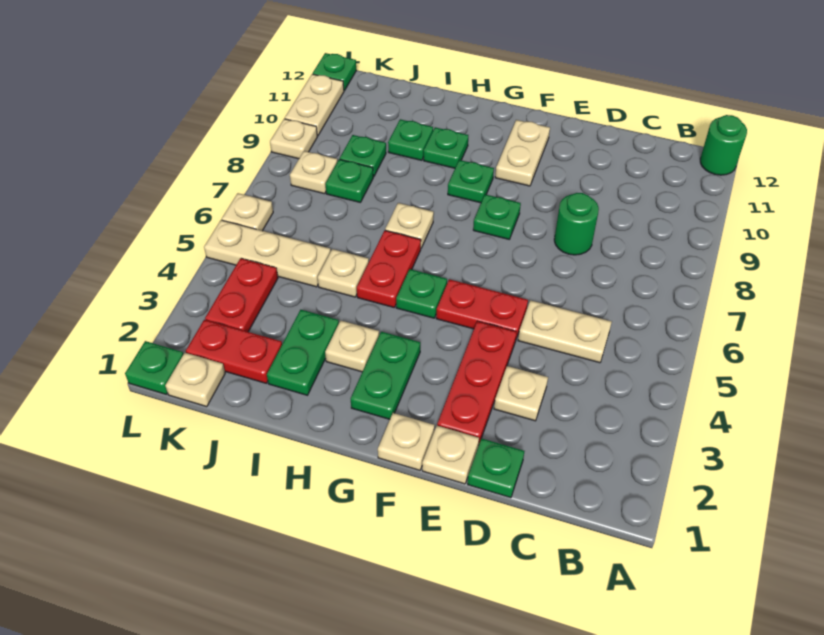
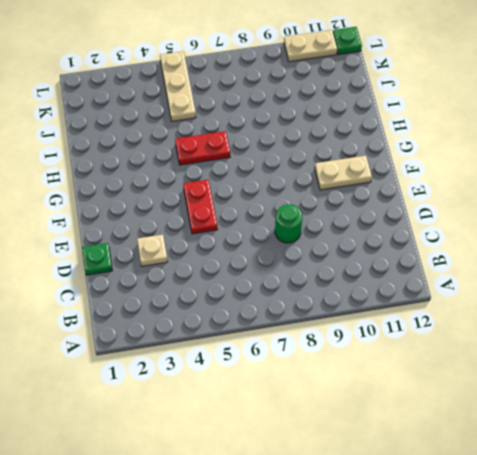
none -> green 1x1 round brick [700,115,747,175]
none -> tan 1x2 plate [518,300,612,363]
none -> tan 1x1 plate [422,426,479,484]
none -> red 1x3 plate [437,321,517,443]

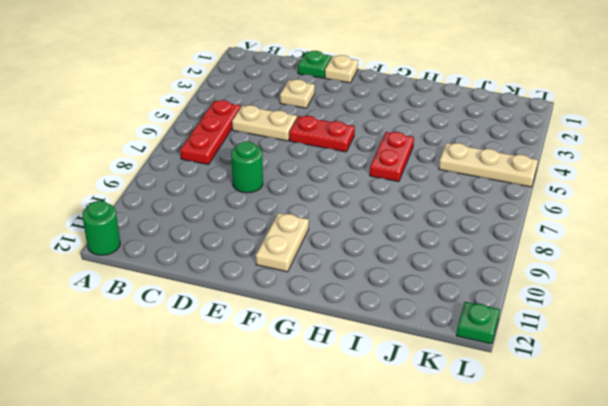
red 1x3 plate [180,100,241,165] -> red 1x3 plate moved to [437,321,517,443]
none -> tan 1x1 plate [378,413,435,470]
none -> green 1x1 plate [473,194,521,239]
none -> green 1x2 plate [351,332,420,419]
none -> green 1x1 plate [396,269,447,318]

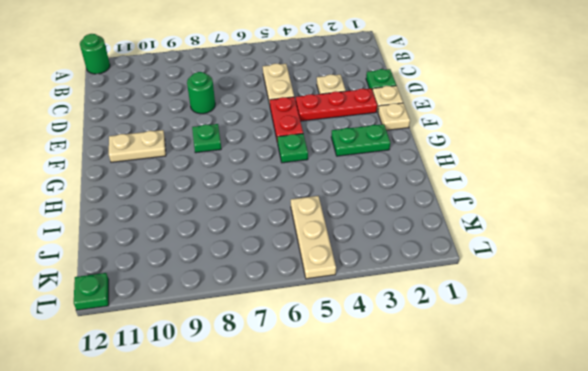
none -> green 1x1 plate [448,160,494,203]
none -> tan 1x1 plate [325,321,379,372]
none -> red 1x2 plate [357,230,421,307]
none -> tan 1x1 plate [385,203,434,248]

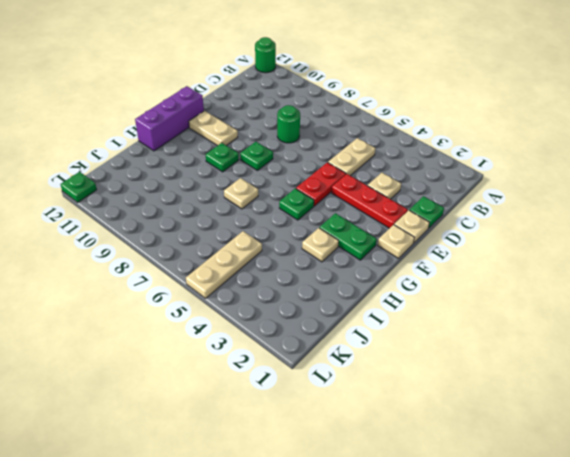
purple 1x3 brick [135,86,204,151] -> none
none -> red 1x2 plate [357,230,421,307]
none -> green 1x1 plate [424,127,468,168]
none -> green 1x2 plate [267,310,339,395]
none -> tan 1x1 plate [318,249,369,297]

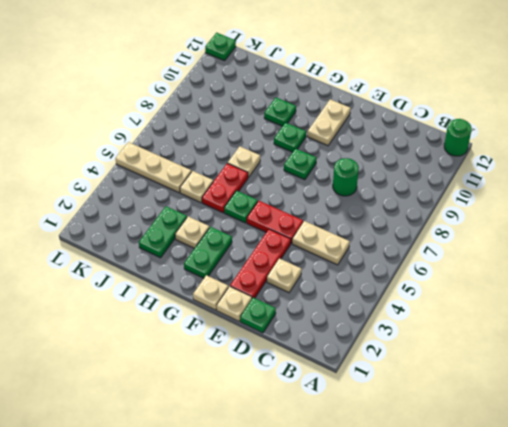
none -> green 1x1 plate [388,119,433,160]
none -> red 1x2 plate [186,320,282,383]
none -> green 1x1 plate [326,159,373,202]
none -> green 1x1 plate [340,135,386,177]

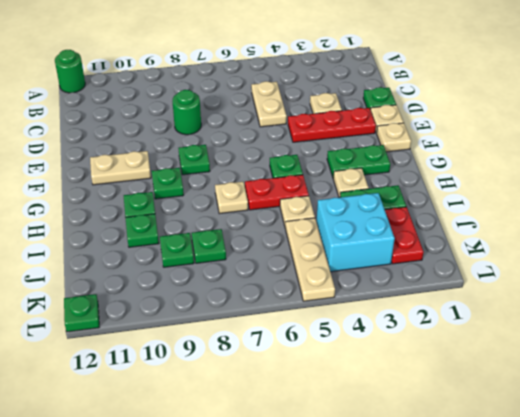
cyan 2x2 brick [316,193,395,272] -> red 1x2 plate [205,258,278,332]
none -> red 1x2 plate [436,279,528,339]
none -> tan 1x1 plate [165,353,225,407]
none -> tan 1x1 plate [290,151,337,194]
none -> green 1x1 plate [125,341,183,394]

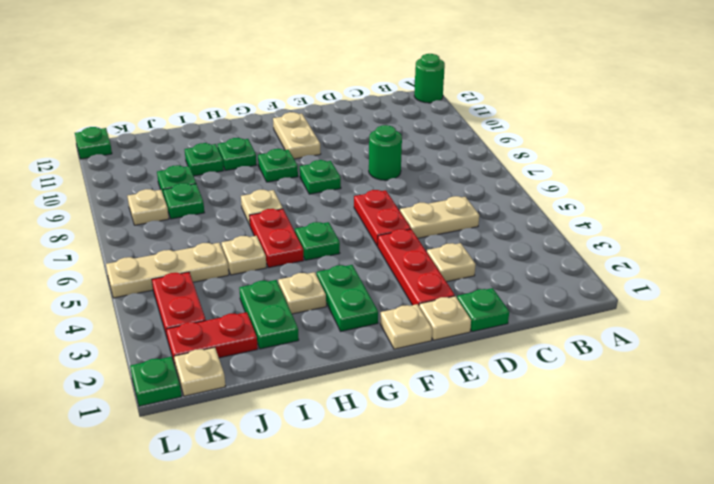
red 1x2 plate [354,190,411,246] -> red 1x2 plate turned to [436,279,528,339]
none -> tan 1x1 plate [222,193,273,231]
none -> tan 1x1 plate [270,119,317,159]
none -> tan 1x2 plate [285,74,344,136]

